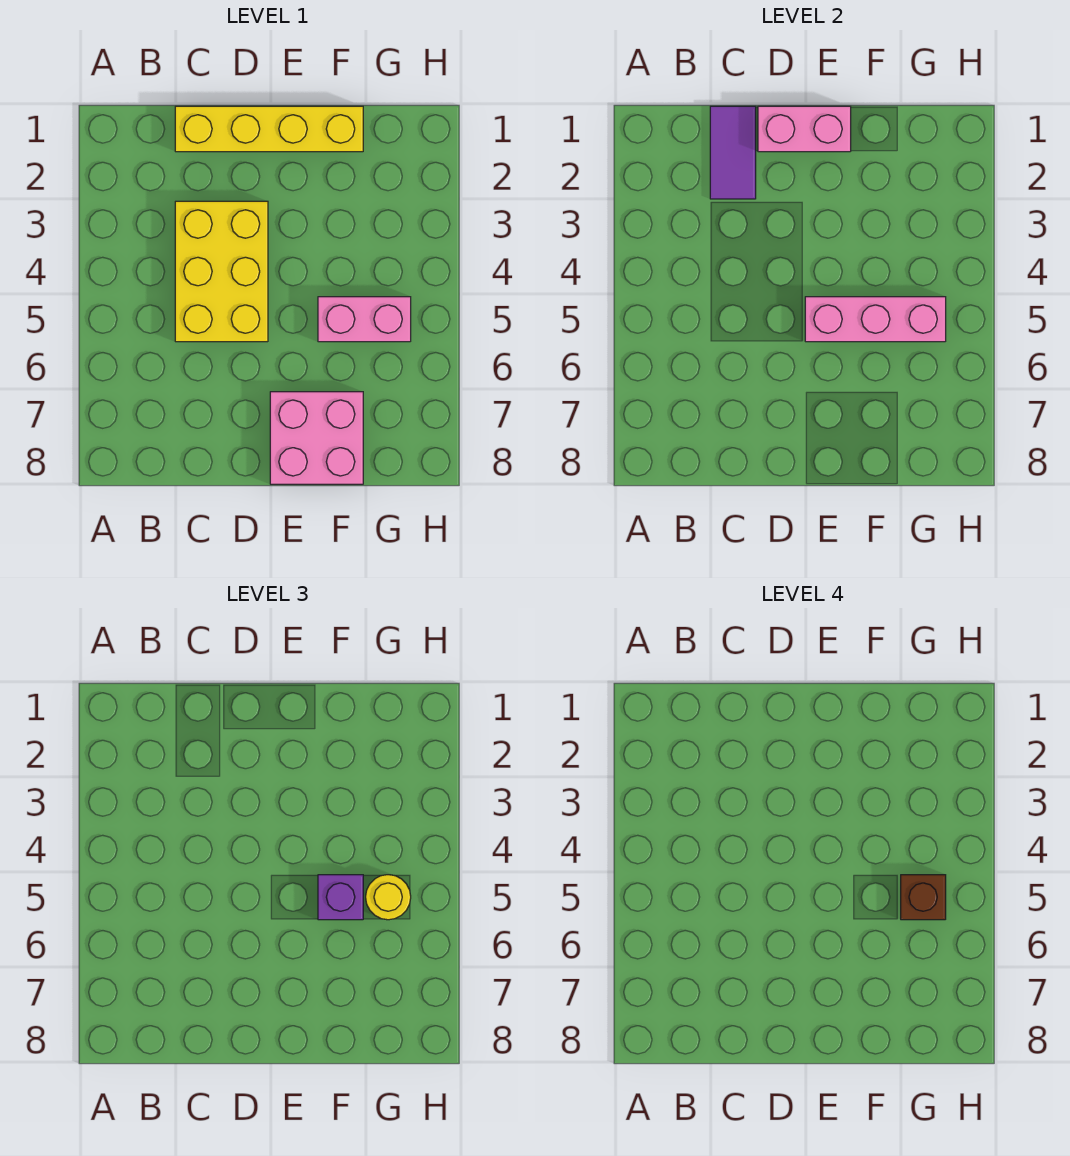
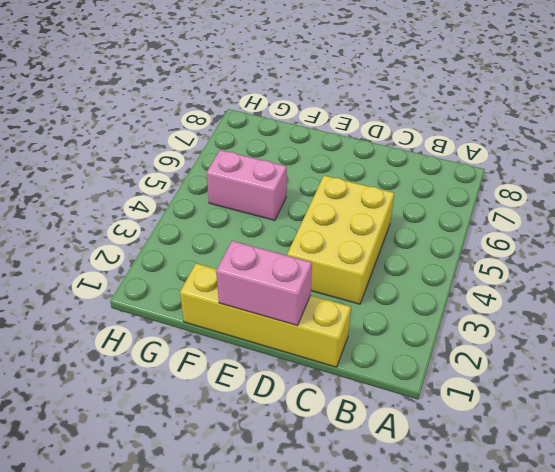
none -> pink 2x2 brick [270,392,363,484]
none -> purple 1x2 tile [710,106,756,199]

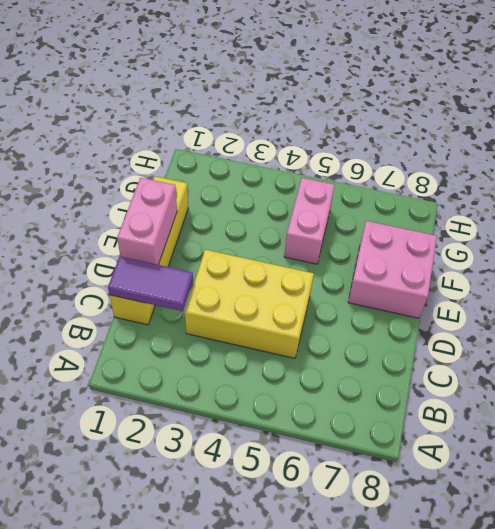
none -> pink 1x3 brick [805,297,946,342]
none -> purple 1x1 brick [318,875,363,920]

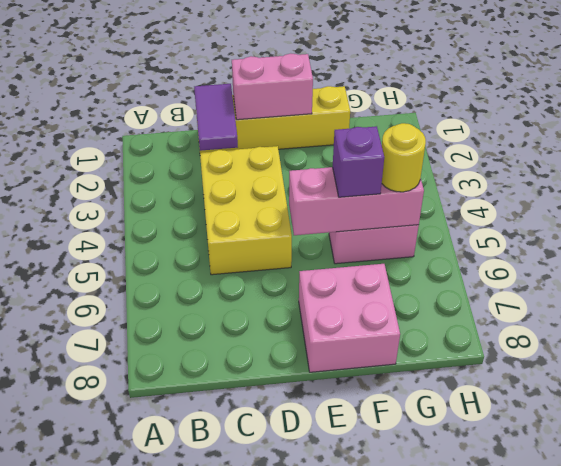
none -> brown 1x1 brick [901,875,946,920]

